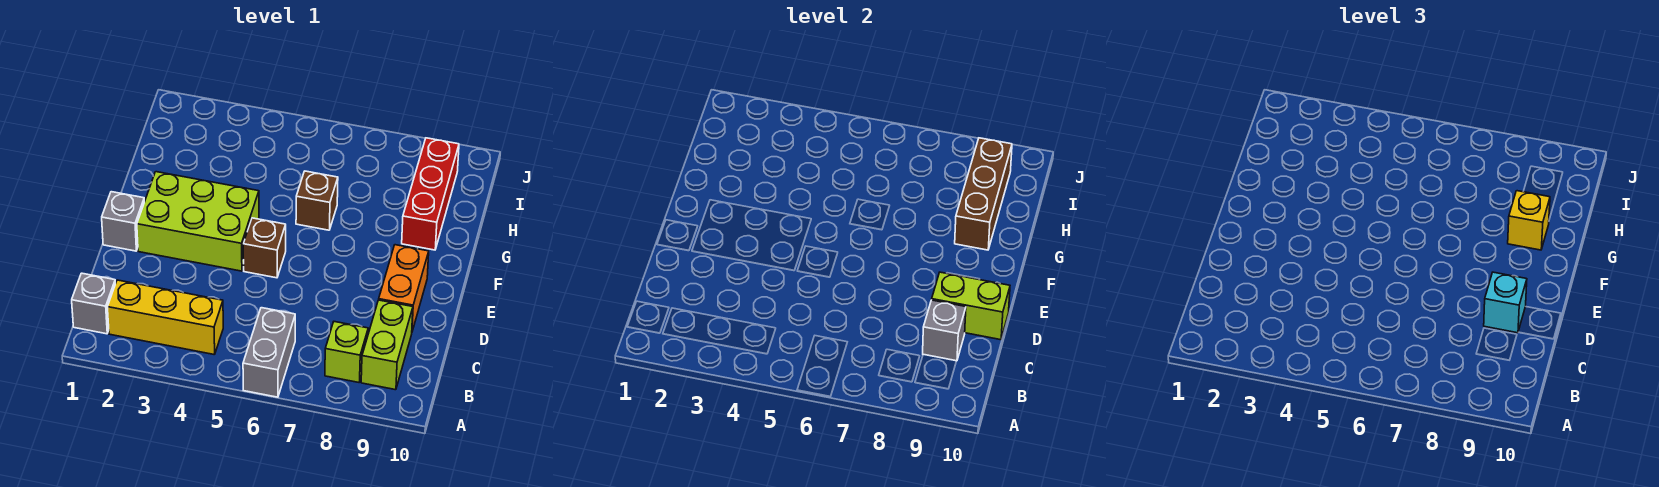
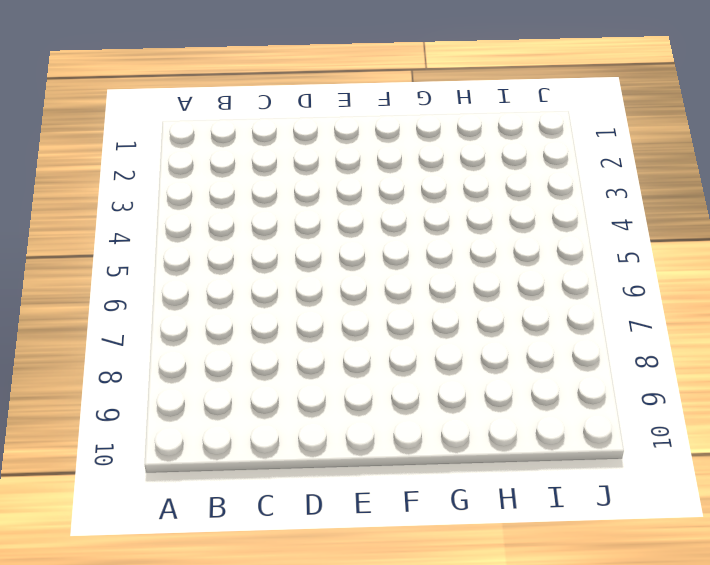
none -> grey 1x2 brick [243,308,295,397]
none -> grey 1x1 brick [72,273,115,334]
none -> yellow 1x3 brick [108,280,223,355]

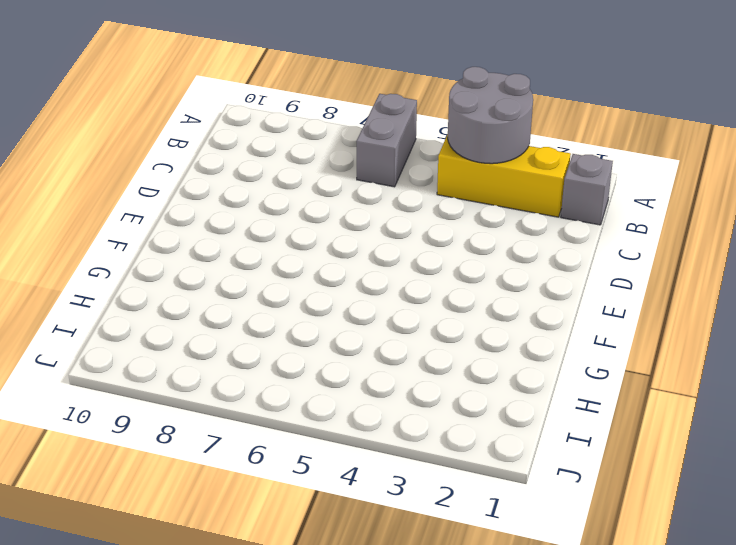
grey 2x2 round brick [448,67,533,164] -> none
none -> lime 1x1 brick [325,322,368,382]
none -> lime 1x2 brick [361,300,413,390]
none -> orange 1x2 brick [379,245,429,331]

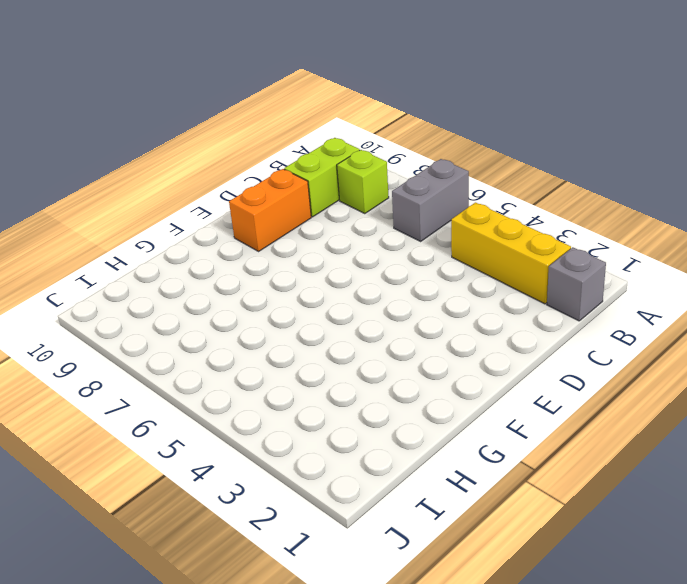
none -> grey 1x1 brick [102,192,144,251]
none -> lime 2x3 brick [137,172,259,271]
none -> brown 1x1 brick [243,218,286,278]

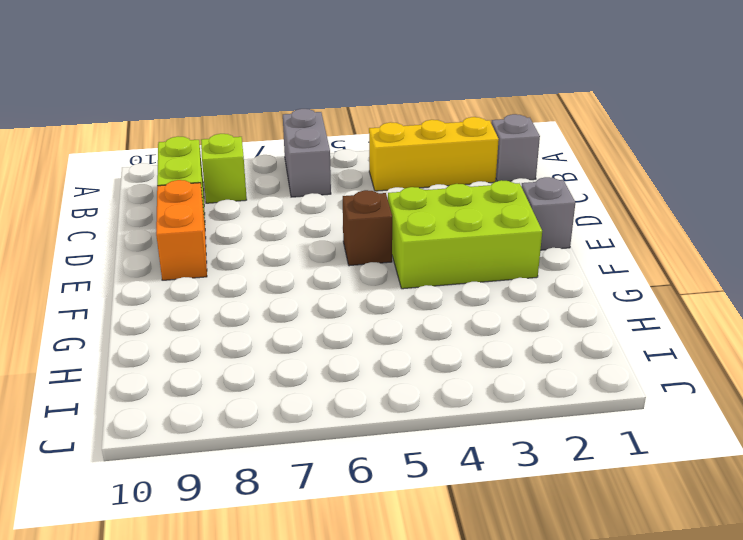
none -> brown 1x1 brick [296,171,338,230]
none -> red 1x3 brick [402,138,459,250]
none -> grey 1x1 brick [923,300,966,361]

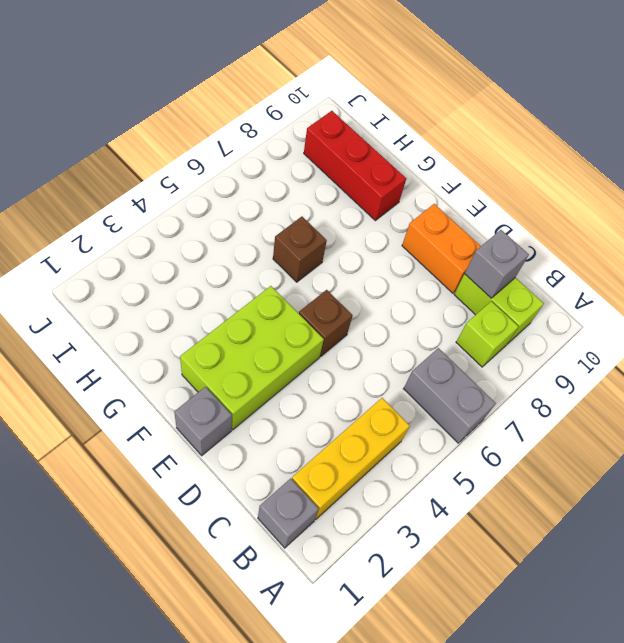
none -> lime 1x2 brick [932,272,1010,340]
none -> brown 1x3 brick [955,138,1012,250]
none -> cyan 1x1 brick [1484,272,1527,333]

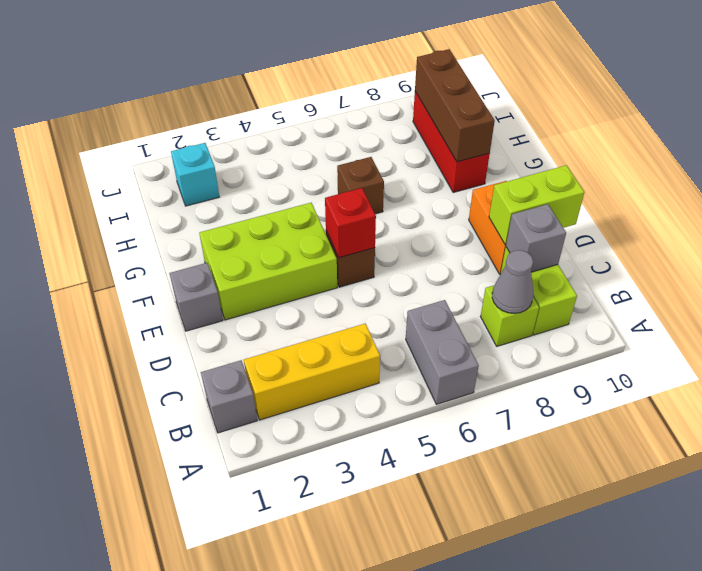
grey 1x1 cone [492,250,533,314] -> none
red 1x1 brick [325,188,376,258] -> none
cyan 1x1 brick [171,143,219,206] -> cyan 1x1 brick moved to [1484,272,1527,333]
none -> yellow 1x1 brick [1508,191,1550,250]

